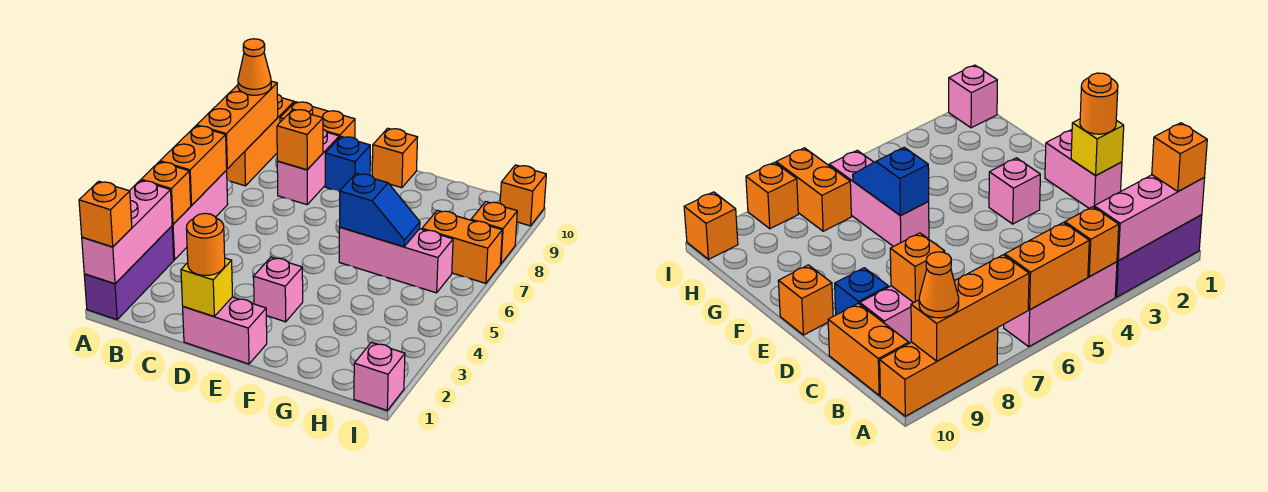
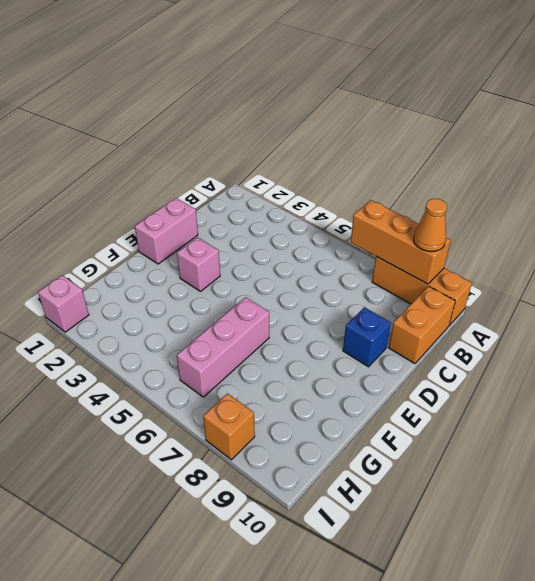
none -> purple 1x3 brick [84,226,174,320]
none -> pink 1x3 brick [172,171,228,260]
none -> pink 1x2 brick [277,129,339,205]

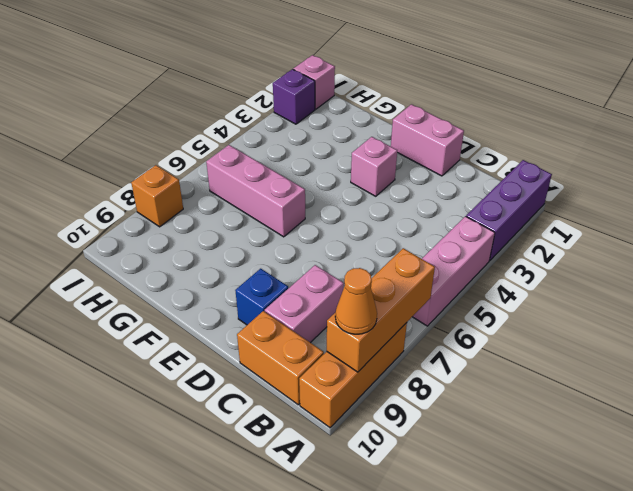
purple 1x1 brick [273,69,315,124] -> none
none -> orange 1x1 brick [372,128,418,188]
none -> orange 1x2 brick [422,210,502,283]
none -> orange 1x1 brick [500,165,546,226]

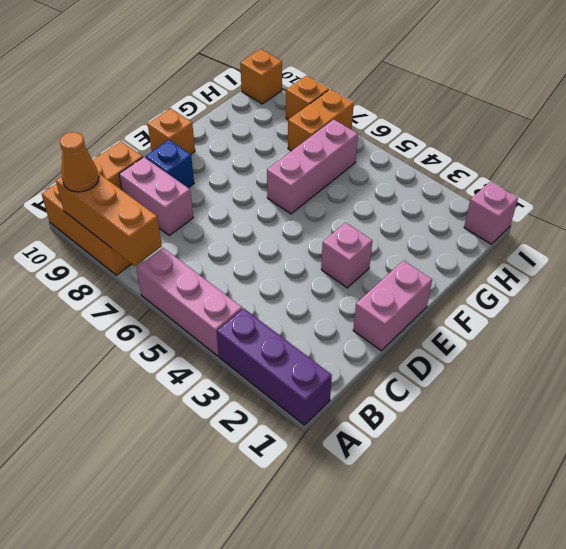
none -> pink 1x3 brick [82,180,172,284]
none -> orange 1x1 brick [141,162,191,224]
none -> orange 1x2 brick [160,126,227,206]

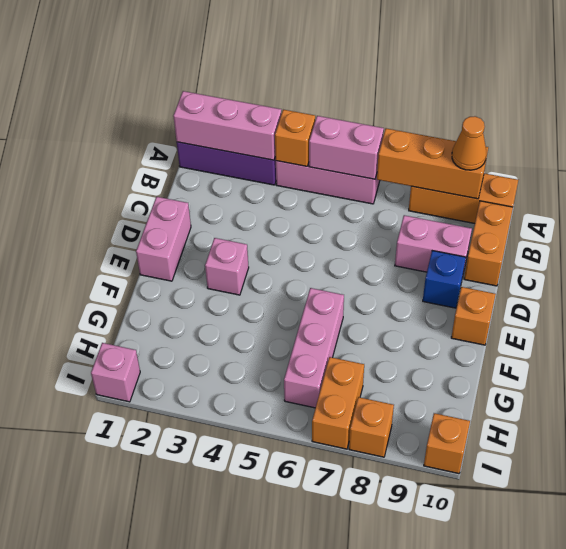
pink 1x2 brick [309,116,384,179] -> orange 1x2 brick [160,126,227,206]
none -> orange 1x1 brick [277,109,323,170]
none -> yellow 1x1 brick [181,258,233,316]
none -> blue 1x2 slope [339,173,420,247]

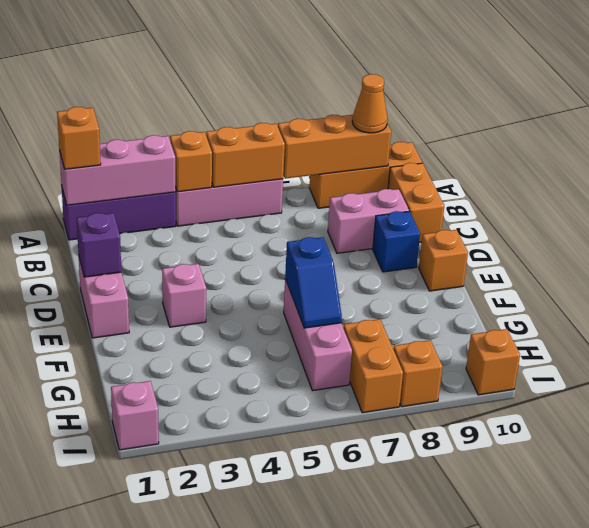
purple 1x1 brick [77,213,121,277] -> yellow 1x1 brick [181,258,233,316]
none -> orange 1x1 brick [277,109,323,170]
none -> orange 1x1 round brick [186,213,225,275]

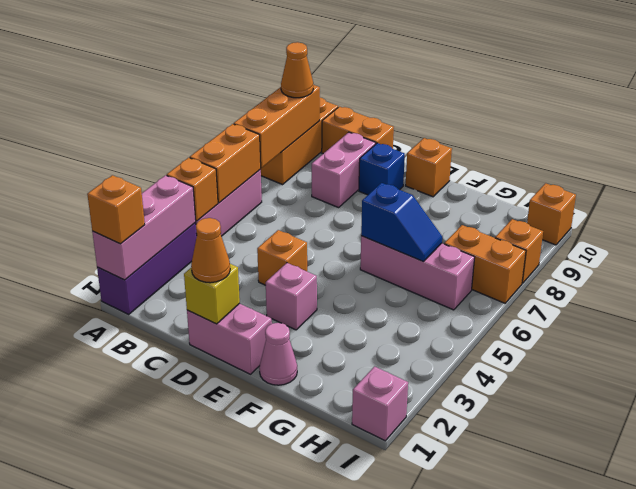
orange 1x1 cone [191,218,230,283] -> orange 1x1 round brick [186,213,225,275]
orange 1x1 brick [257,230,307,285] -> orange 1x1 brick moved to [277,109,323,170]
pink 1x1 cone [259,323,297,385] -> none

